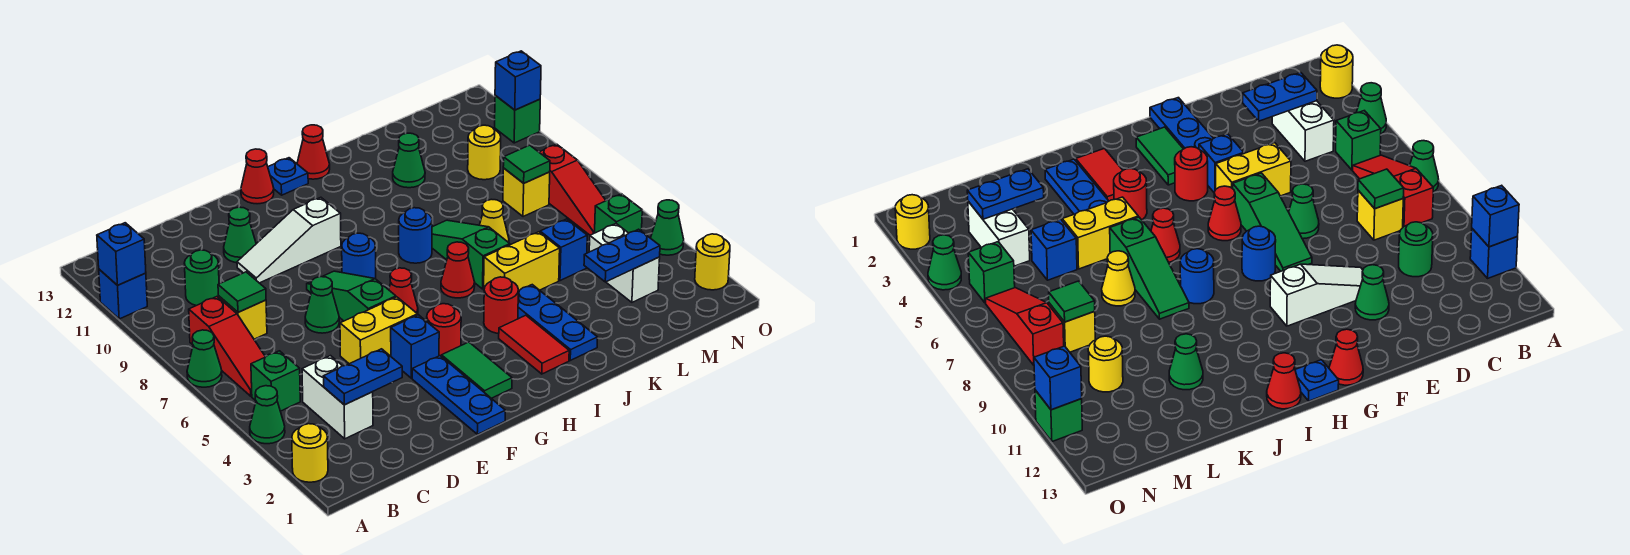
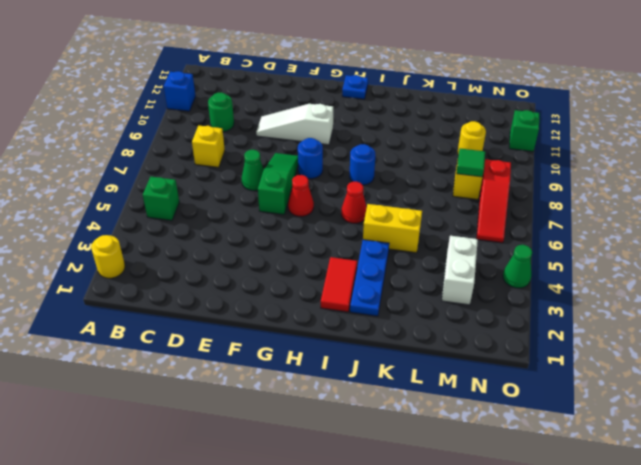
none -> green 1x1 cone [250,386,285,444]
none -> green 1x1 cone [187,330,222,387]
none -> red 1x3 slope [189,297,265,396]
none -> white 1x2 brick [302,356,373,439]

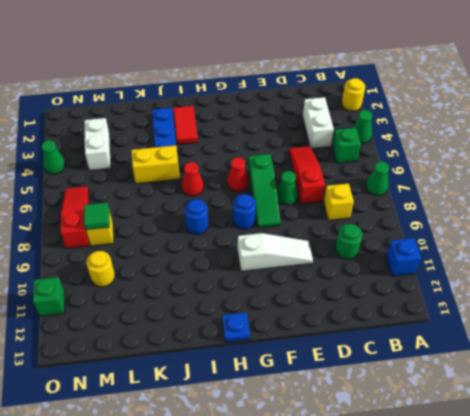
red 1x3 slope [289,146,325,204] -> red 1x3 slope moved to [189,297,265,396]
none -> yellow 1x2 brick [340,297,417,364]
none -> green 1x1 cone [224,207,256,263]
none -> blue 1x3 plate [412,356,505,434]
none -> blue 1x1 brick [391,315,439,378]

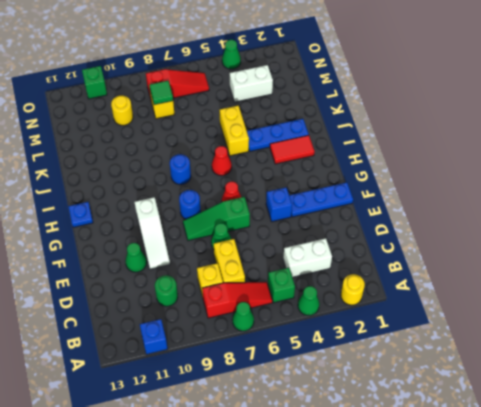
yellow 1x2 brick [214,239,245,283] -> yellow 1x2 brick moved to [340,297,417,364]
none -> green 1x2 tile [441,342,512,398]
none -> red 1x1 round brick [427,304,461,356]
none -> red 1x1 cone [241,149,274,204]
none -> red 1x1 round brick [484,277,518,333]

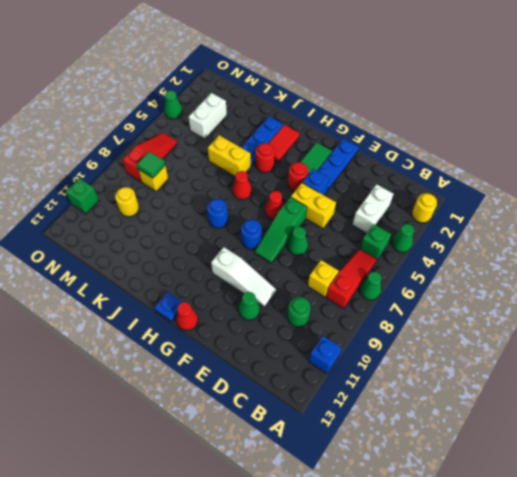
none -> red 1x1 cone [297,125,330,179]
none -> green 1x3 slope [432,220,510,289]
none -> yellow 1x1 cone [480,199,509,243]
none -> green 1x1 cone [393,133,425,188]

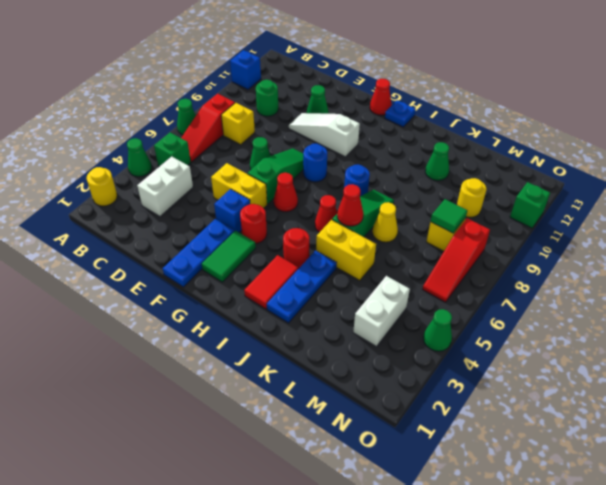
red 1x1 cone [337,184,363,226] -> red 1x1 cone moved to [297,125,330,179]
none -> blue 1x1 brick [540,219,587,281]
none -> green 1x1 brick [595,194,642,233]
none -> yellow 1x1 round brick [695,234,730,290]
none -> blue 1x1 brick [97,223,146,285]

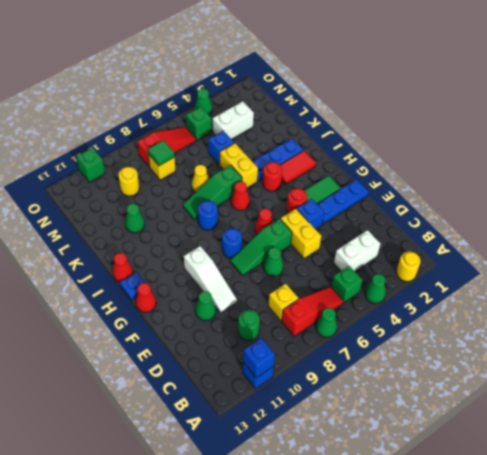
none -> yellow 1x1 round brick [695,234,730,290]
none -> blue 1x2 plate [323,349,402,405]
none -> green 1x1 tile [218,272,266,312]
none -> blue 1x2 plate [584,229,660,282]

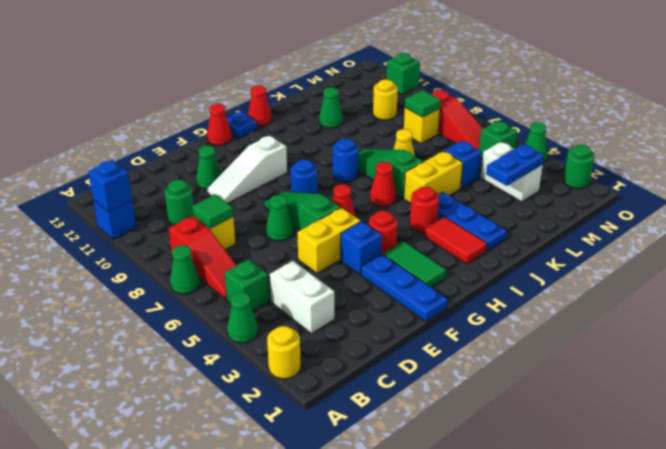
green 1x1 round brick [563,145,595,189] -> yellow 1x1 round brick [695,234,730,290]
none -> blue 1x2 plate [323,349,402,405]
none -> blue 1x1 brick [495,51,541,110]

